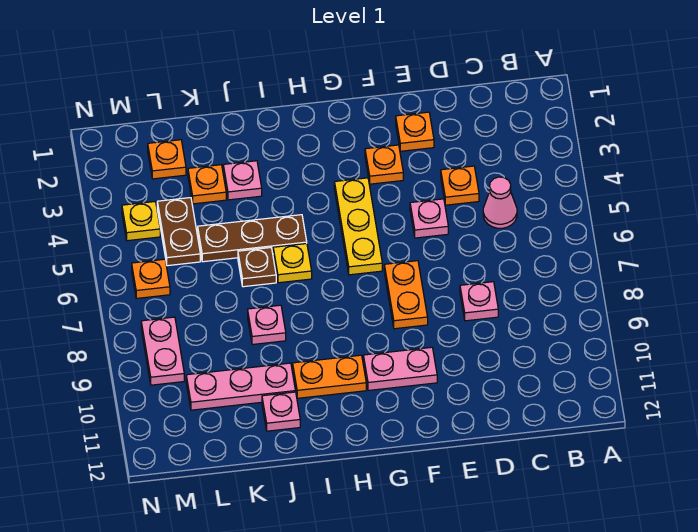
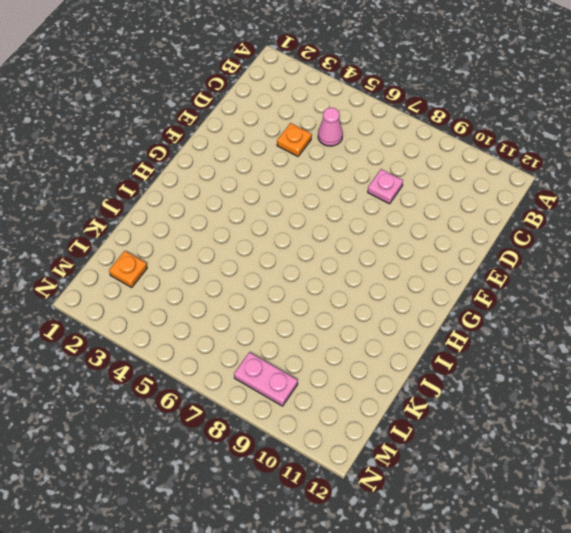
none -> orange 1x1 plate [396,112,434,151]
none -> pink 1x1 plate [410,199,448,238]
none -> orange 1x1 plate [365,145,403,184]

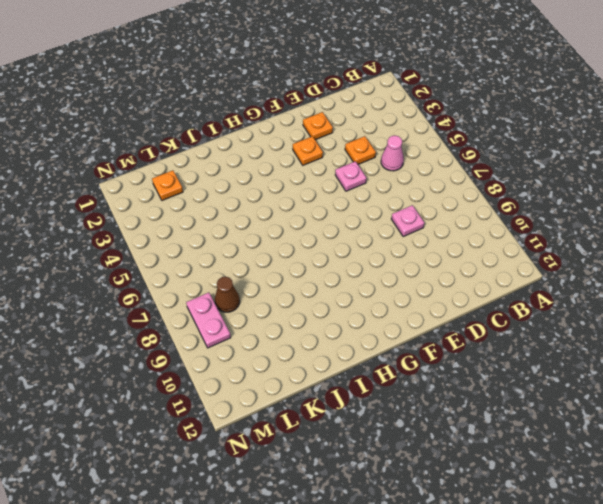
brown 1x1 cone [215,277,240,312] -> none
none -> orange 1x2 plate [384,261,428,329]
none -> pink 1x2 plate [363,347,437,391]
none -> yellow 1x3 plate [334,178,382,275]

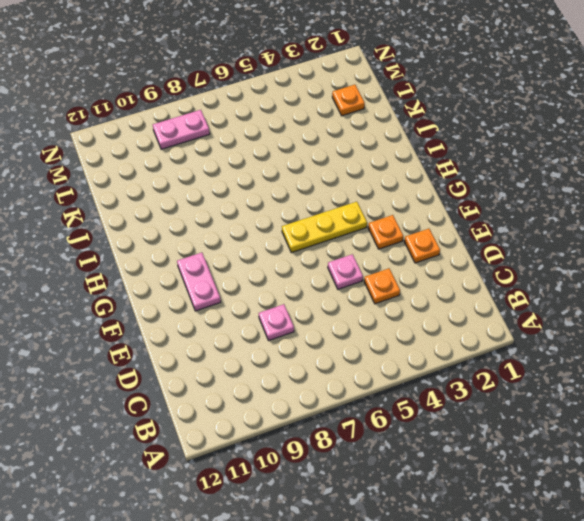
none -> pink 1x1 cone [483,177,517,228]
none -> orange 1x2 plate [384,261,428,329]
none -> orange 1x2 plate [293,355,366,398]

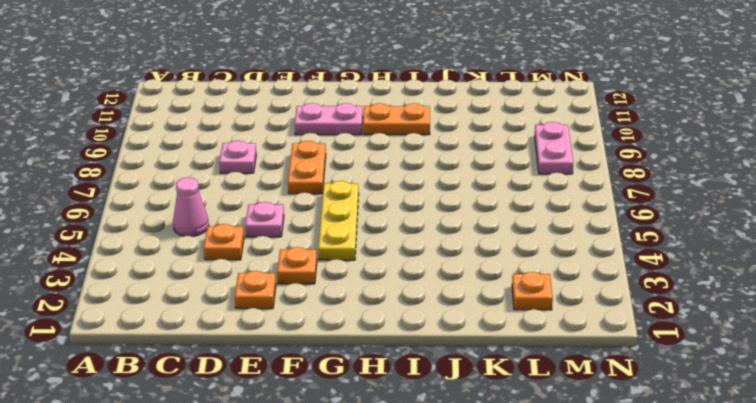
none -> brown 1x3 plate [198,215,307,262]
none -> yellow 1x1 plate [273,244,312,283]
none -> pink 1x1 plate [223,161,262,200]

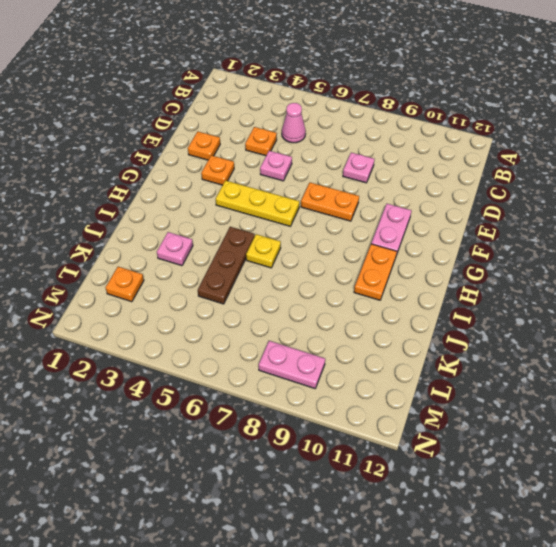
none -> brown 1x1 plate [238,248,276,287]
none -> pink 1x1 plate [248,305,286,345]
none -> pink 1x3 plate [186,363,295,410]

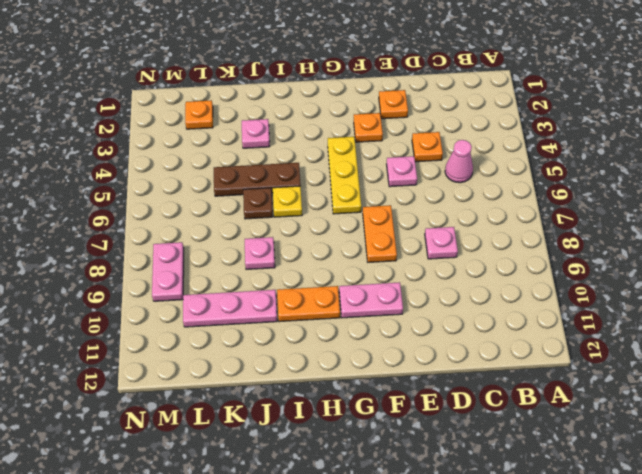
none -> pink 1x1 plate [262,392,300,431]
none -> orange 1x1 plate [188,165,226,204]
none -> brown 1x2 plate [157,198,200,266]

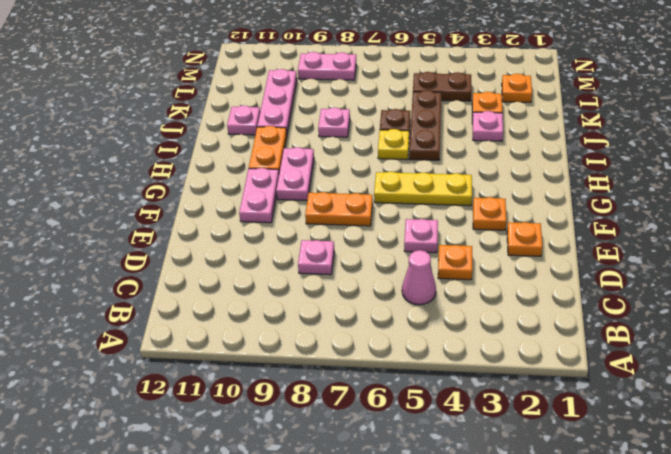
pink 1x2 plate [276,147,314,201] -> none
none -> yellow 1x1 plate [122,202,160,241]
none -> orange 1x1 plate [132,259,170,298]

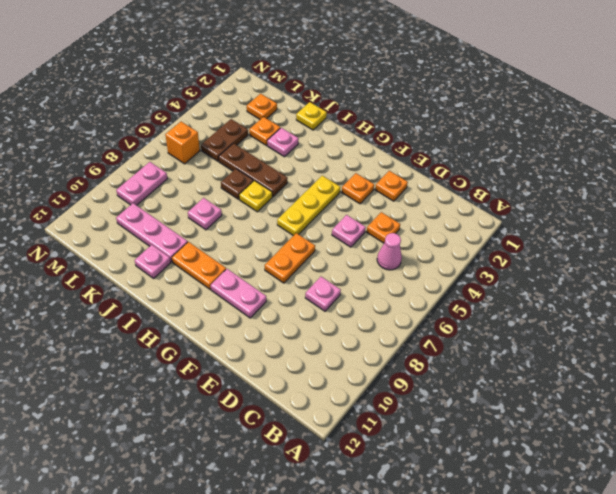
yellow 1x1 plate [296,102,327,130] -> yellow 1x1 plate moved to [122,202,160,241]
orange 1x1 brick [165,122,200,164] -> orange 1x1 plate [132,259,170,298]

